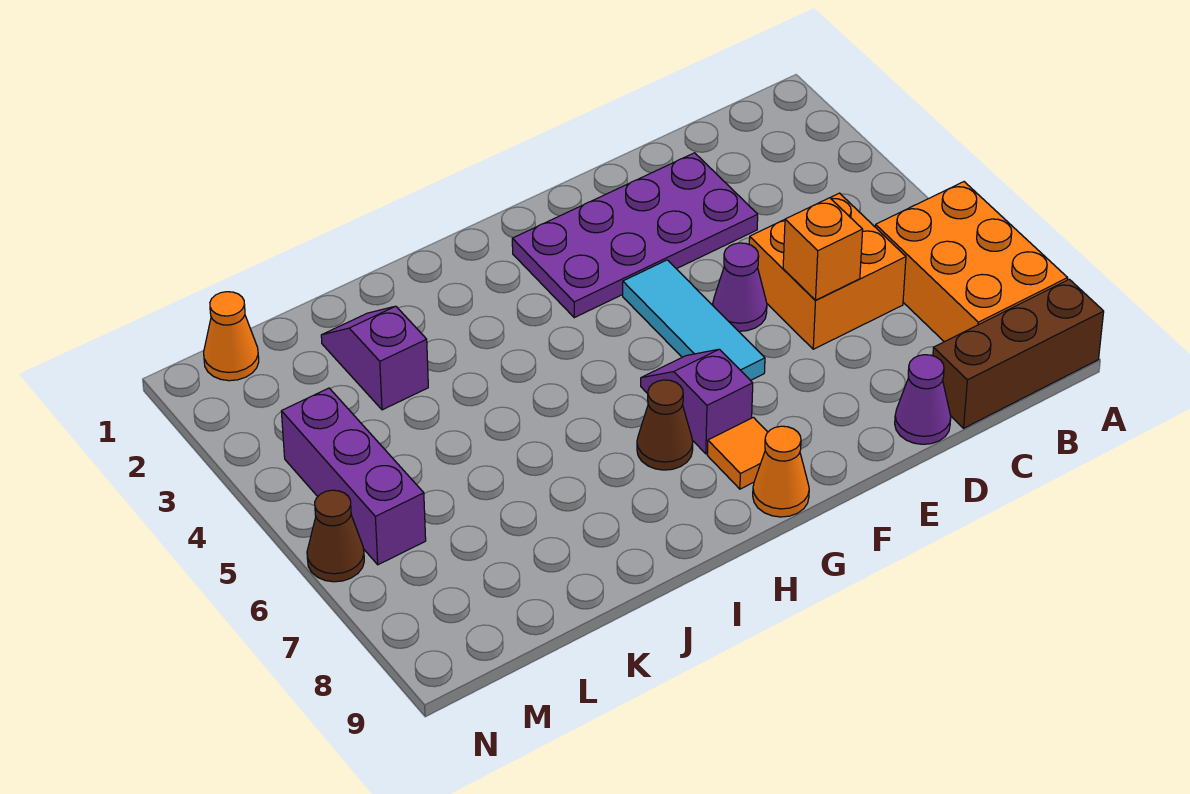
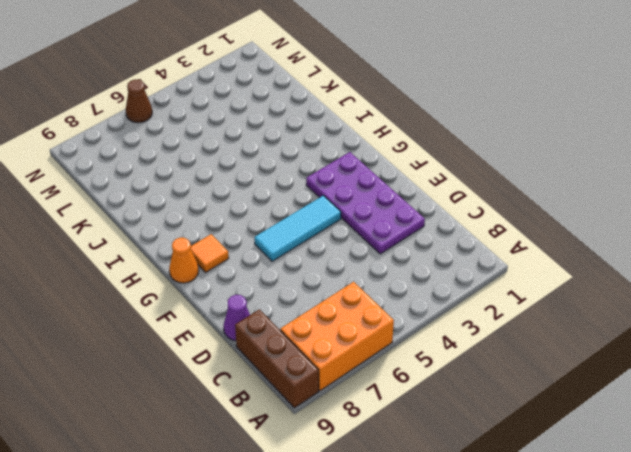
none -> orange 2x2 brick [749,193,906,349]
none -> purple 1x1 cone [713,243,767,331]
none -> purple 1x2 slope [641,349,753,454]

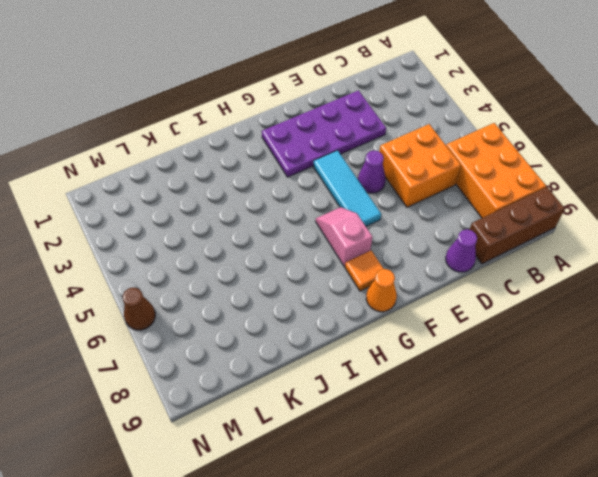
pink 1x2 slope [316,207,372,267] -> purple 1x2 slope [641,349,753,454]
none -> brown 1x1 cone [637,380,693,470]
none -> purple 1x2 slope [321,306,428,410]
none -> orange 1x1 cone [204,292,259,381]

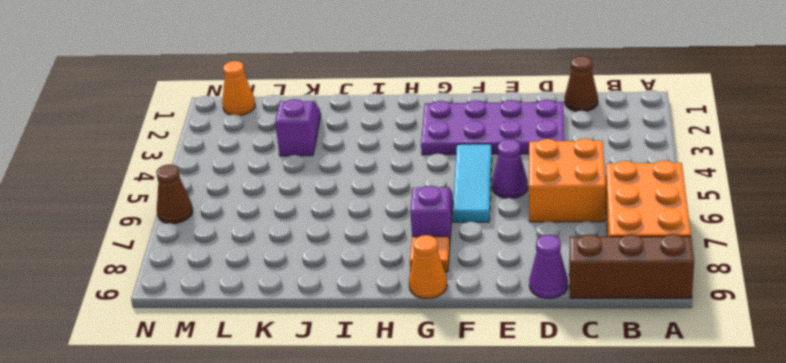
brown 1x1 cone [565,56,598,111] -> brown 1x1 cone moved to [637,380,693,470]
none -> purple 1x3 brick [281,388,426,565]
none -> orange 1x1 brick [783,198,863,300]

